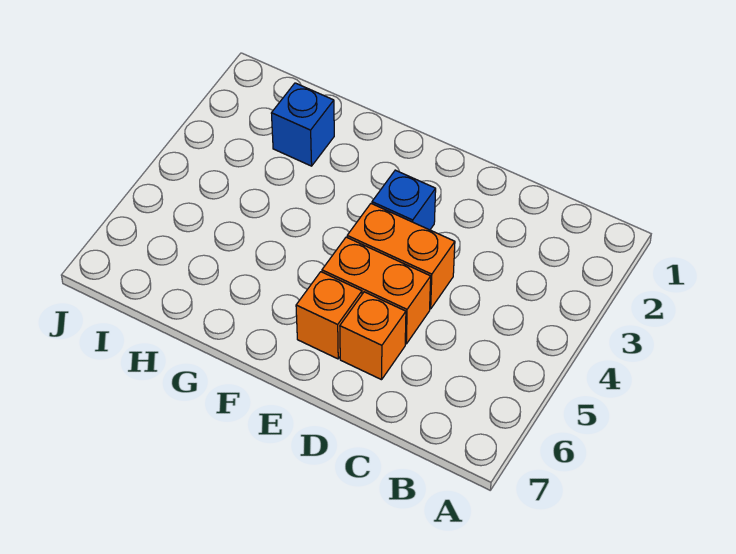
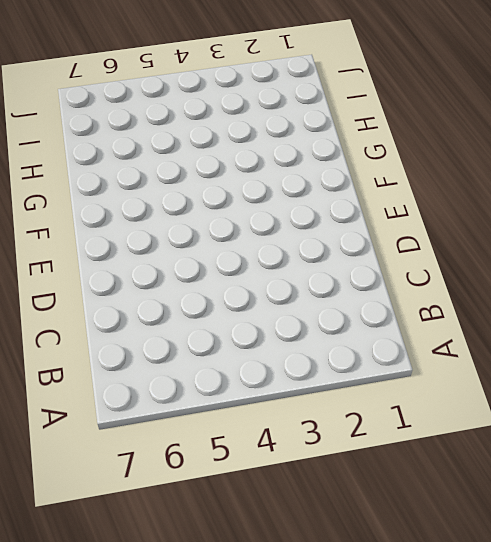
none -> orange 1x2 brick [347,204,455,309]
none -> orange 1x2 brick [322,237,431,344]

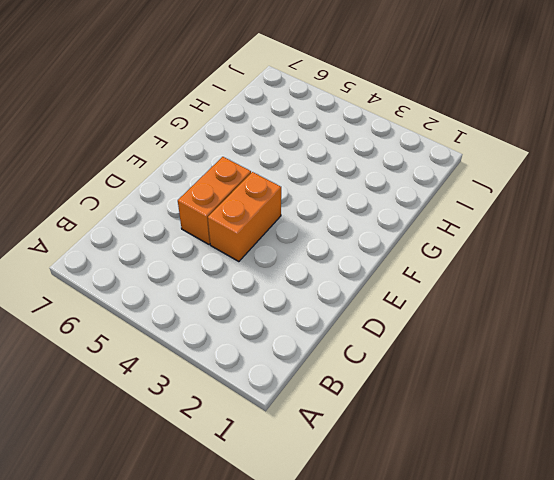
none -> orange 1x1 brick [340,292,406,380]
none -> blue 1x1 brick [372,170,436,230]

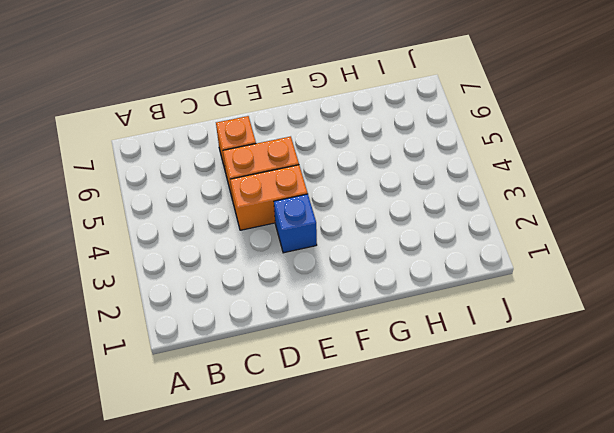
none -> orange 1x1 brick [296,272,362,359]
none -> blue 1x1 brick [271,83,334,166]

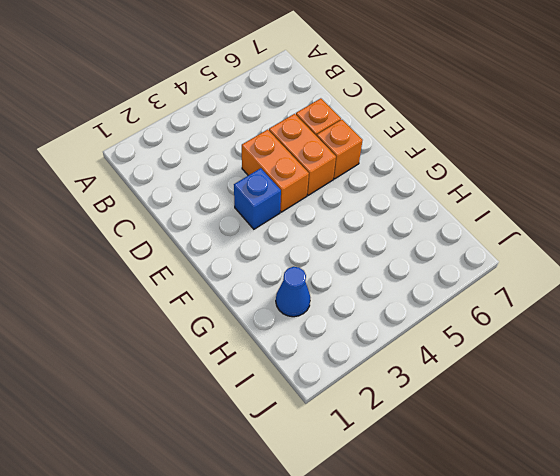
blue 1x1 cone [276,267,310,317] -> blue 1x1 brick [271,83,334,166]

